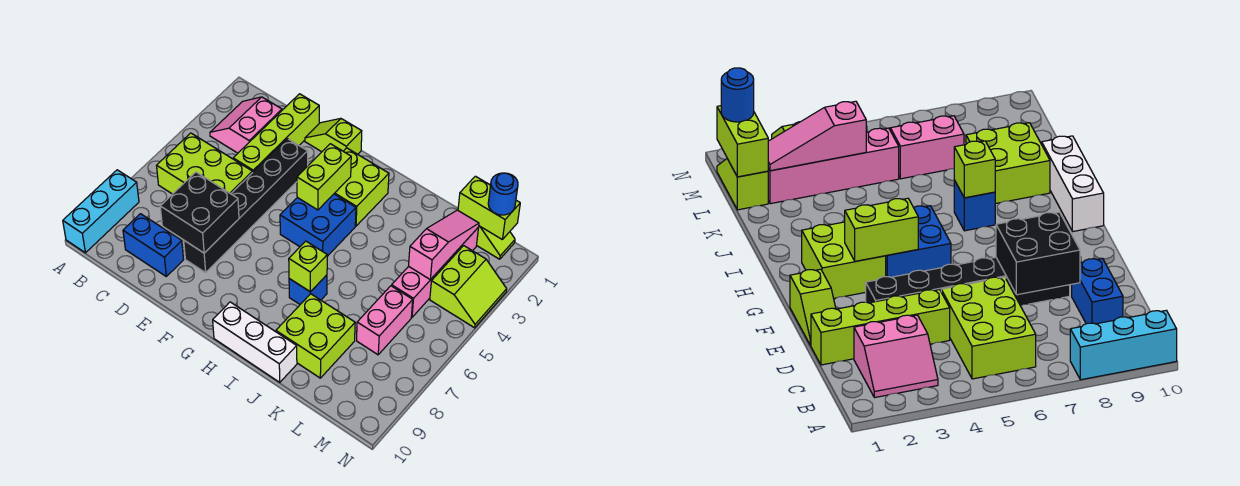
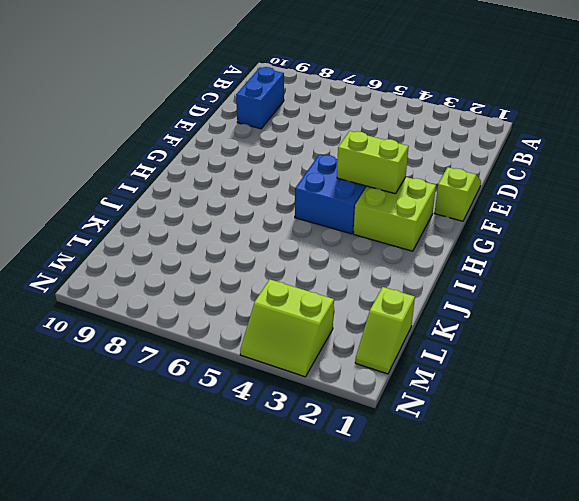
none -> cyan 1x3 brick [63,170,139,253]
none -> pink 2x2 slope [210,97,282,153]
none -> lime 2x3 brick [157,133,252,194]

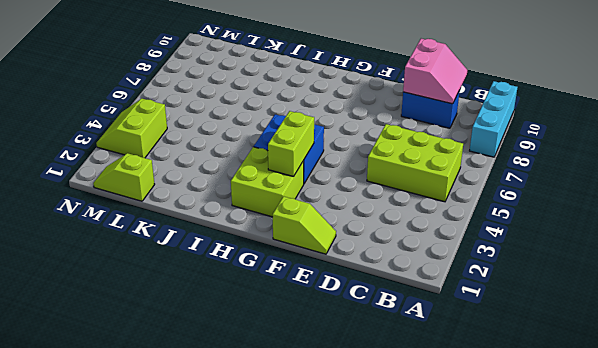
pink 2x2 slope [403,39,467,104] -> pink 2x2 slope moved to [210,97,282,153]
none -> lime 1x4 brick [233,94,319,173]
none -> black 1x6 brick [184,139,308,273]
none -> white 1x3 brick [213,302,297,382]

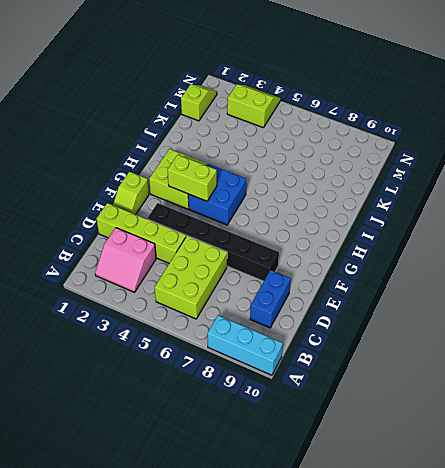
none -> white 1x3 brick [213,302,297,382]
none -> blue 1x1 brick [289,275,327,304]
none -> lime 2x2 brick [276,294,355,378]

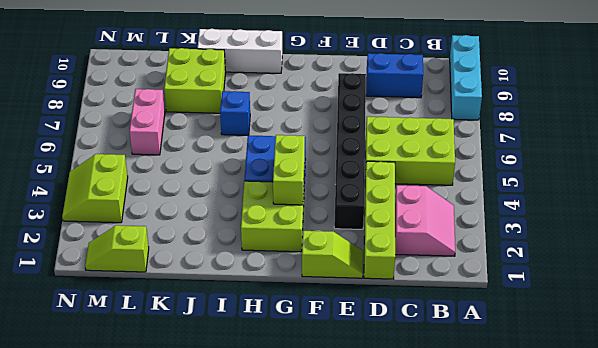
none -> pink 1x4 brick [392,227,479,317]
none -> black 2x2 brick [160,172,239,253]
none -> lime 1x1 brick [289,241,327,292]

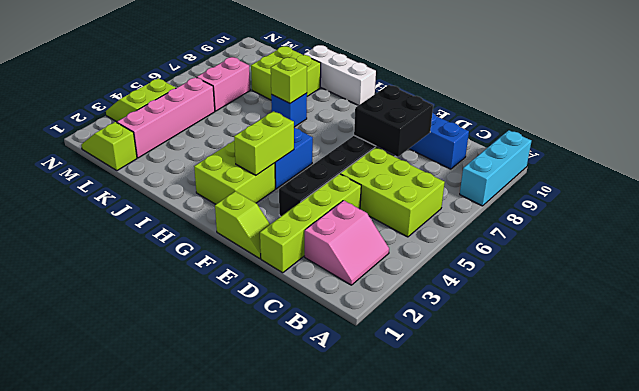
none -> lime 1x2 brick [458,176,520,239]
none -> pink 1x3 slope [409,210,479,280]
none -> blue 1x1 round brick [488,173,518,215]

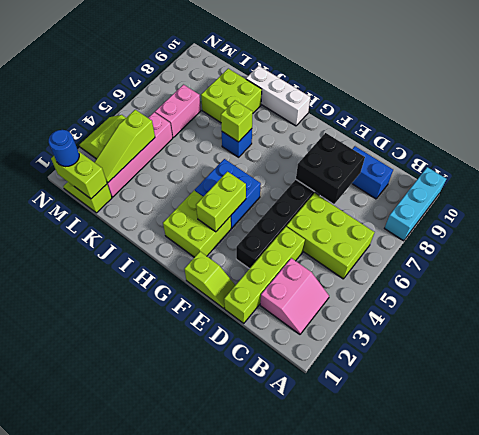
lime 1x3 slope [94,110,155,182] -> pink 1x3 slope [409,210,479,280]

